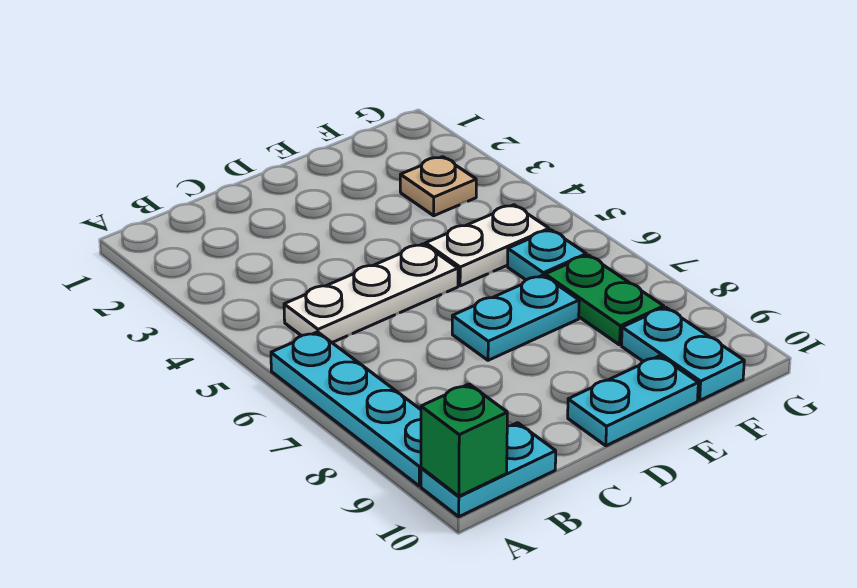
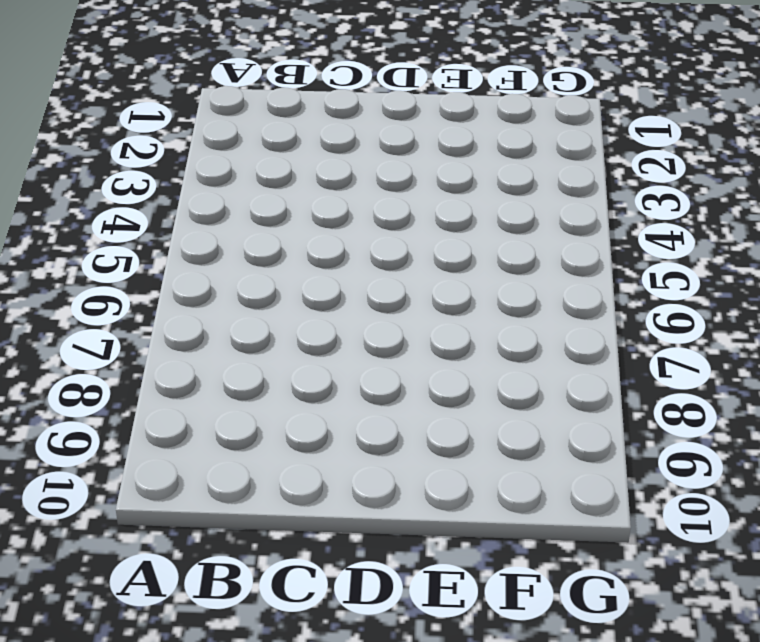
none -> cyan 1x4 plate [271,332,421,486]
none -> cyan 1x2 plate [421,423,556,517]

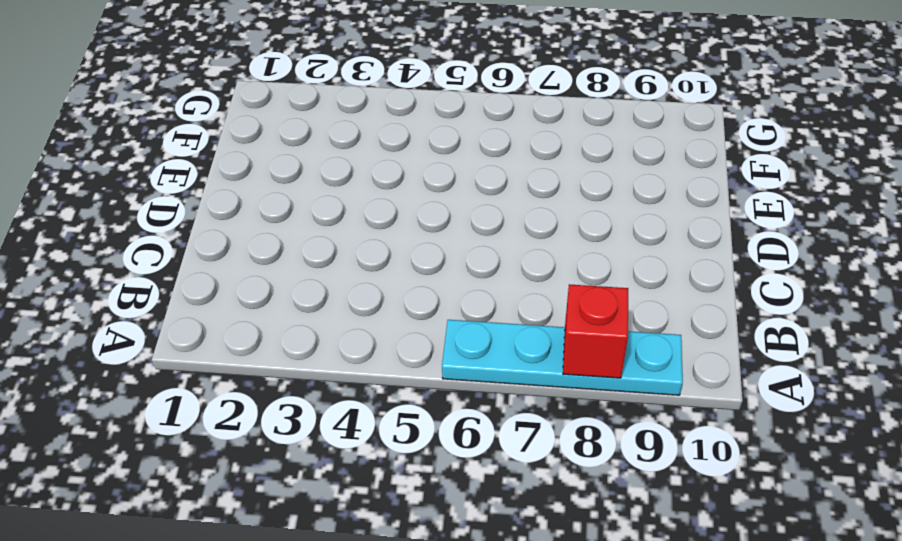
red 1x1 brick [563,284,628,378] -> none
none -> cyan 1x2 plate [421,423,556,517]
none -> white 1x3 plate [284,244,458,342]

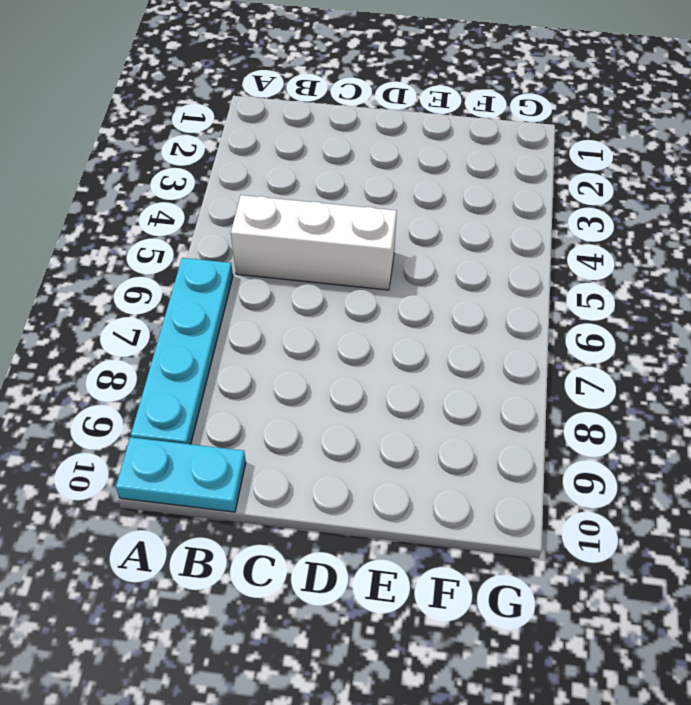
white 1x3 brick [231,195,397,290] -> white 1x3 plate [284,244,458,342]
none -> cyan 1x2 plate [452,275,579,360]
none -> cyan 1x2 plate [568,356,698,446]

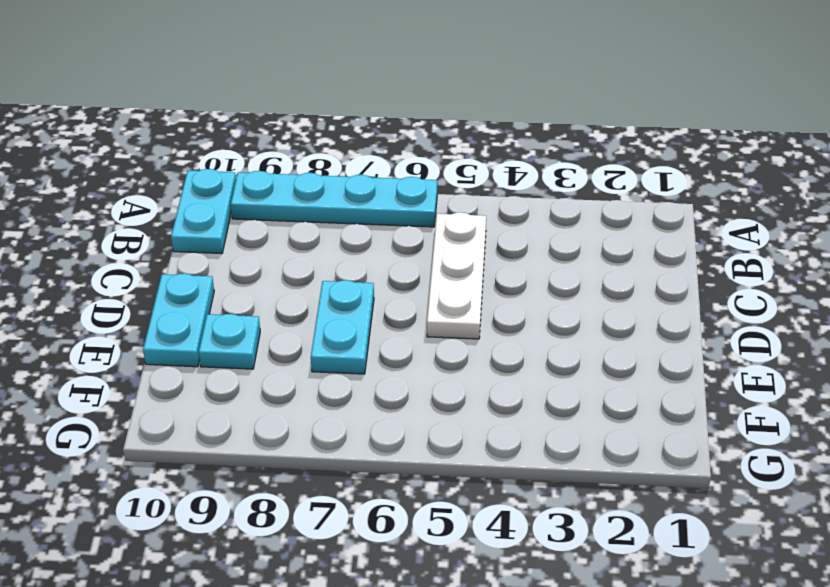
cyan 1x1 plate [199,314,260,369] -> cyan 1x1 plate moved to [508,230,586,280]
none -> white 1x2 plate [426,205,549,286]
none -> tan 1x1 plate [400,157,476,216]

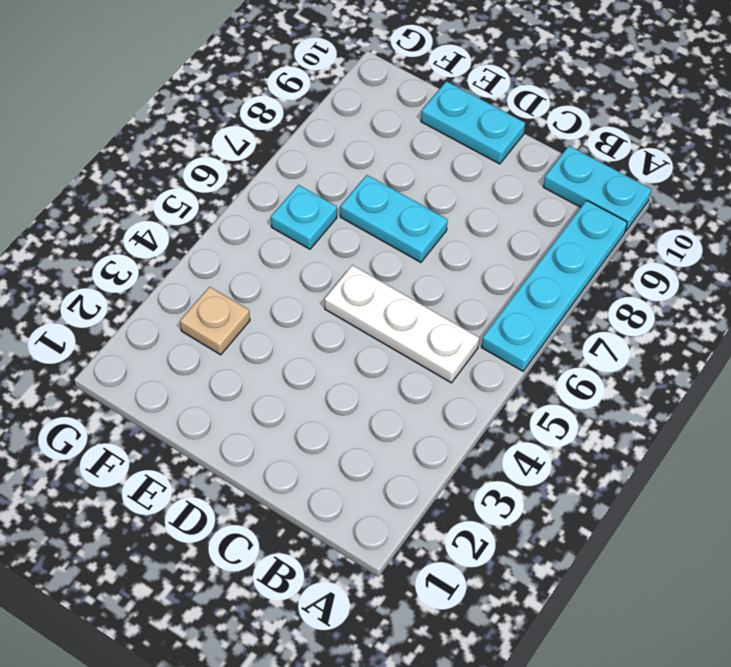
none -> white 1x2 plate [426,205,549,286]
none -> green 1x2 plate [545,255,664,345]

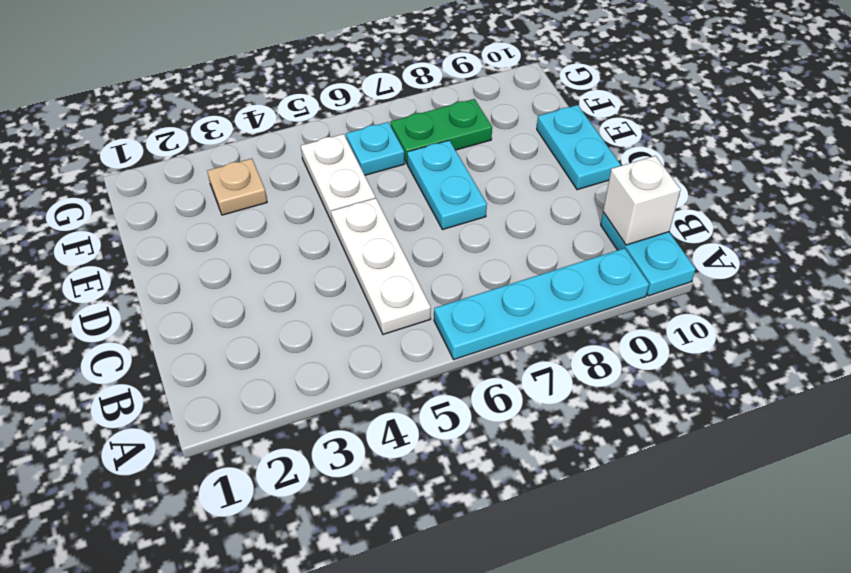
white 1x1 brick [603,156,681,245] -> none
none -> cyan 1x2 plate [622,307,744,400]
none -> green 1x1 brick [421,384,507,496]

